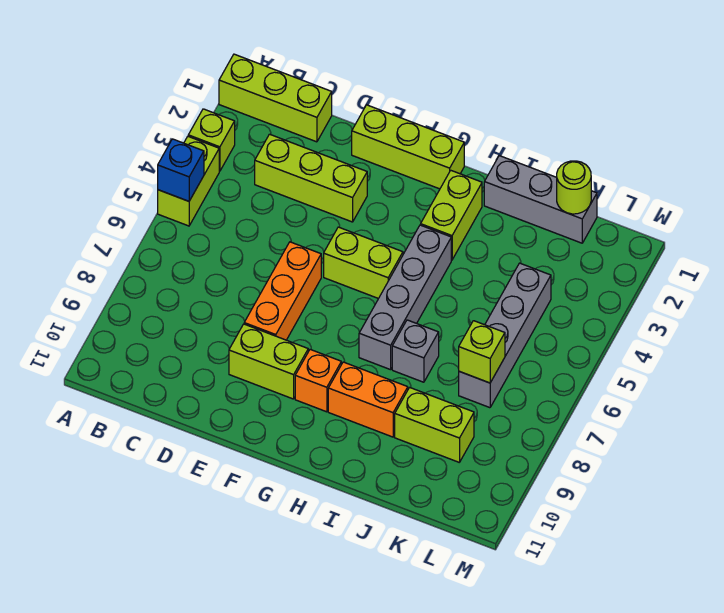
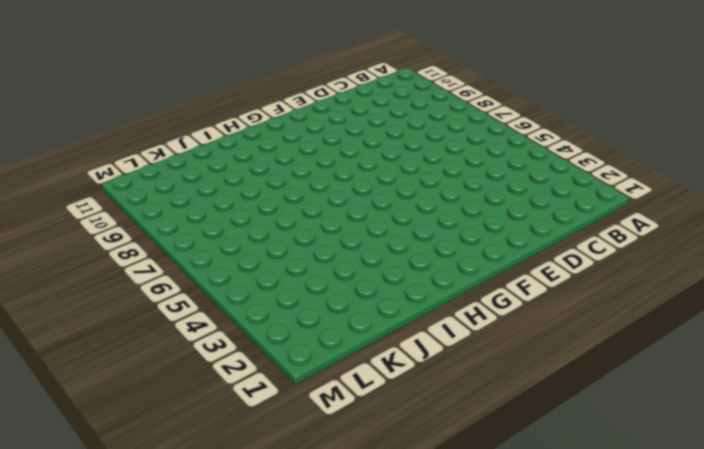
none -> lime 1x3 brick [219,54,332,142]
none -> lime 1x1 brick [188,109,235,171]
none -> lime 1x2 brick [158,137,219,226]

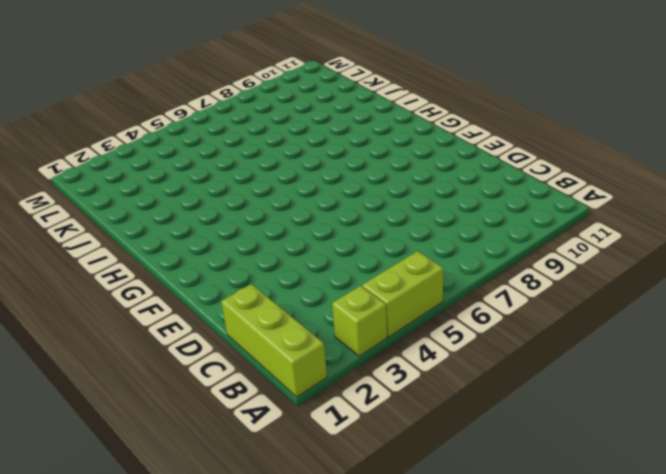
none -> lime 1x3 brick [255,134,367,222]
none -> lime 1x3 brick [352,105,464,189]
none -> orange 1x3 brick [244,242,321,340]

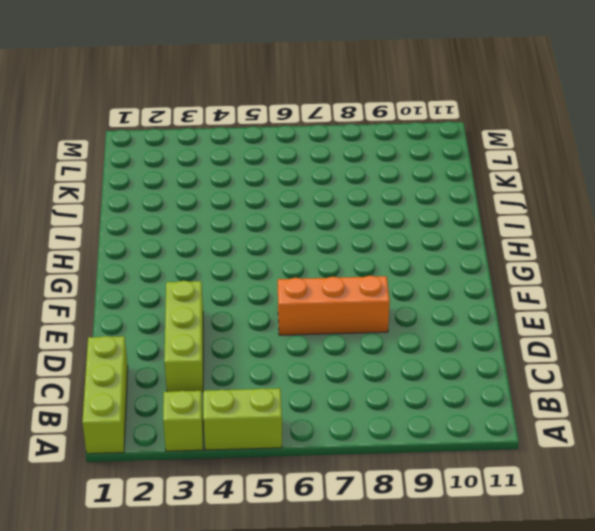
none -> lime 1x3 brick [352,105,464,189]
none -> lime 1x2 brick [229,324,308,399]
none -> lime 1x2 brick [324,227,403,298]

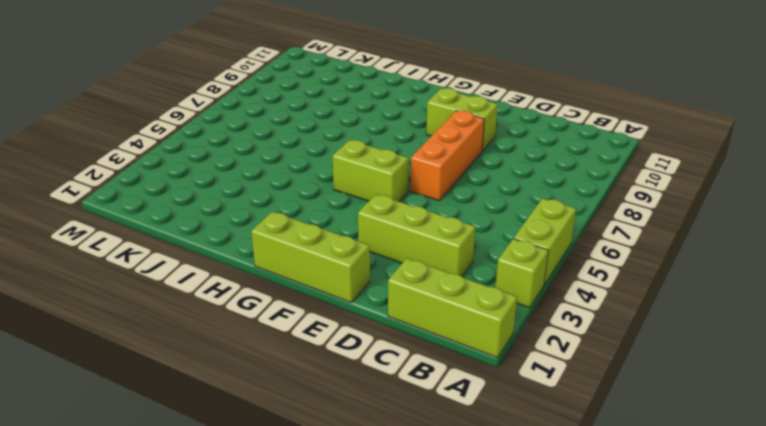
none -> orange 1x1 brick [295,349,341,412]
none -> lime 1x2 brick [421,171,482,260]
none -> grey 1x4 brick [359,225,451,370]

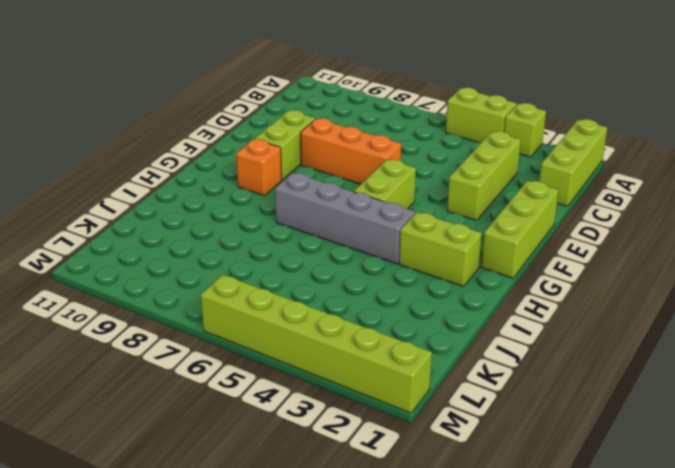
lime 1x6 brick [201,275,432,413] -> none
none -> orange 1x2 brick [328,362,408,437]
none -> grey 1x3 brick [484,156,597,243]
none -> grey 1x1 brick [392,320,439,382]

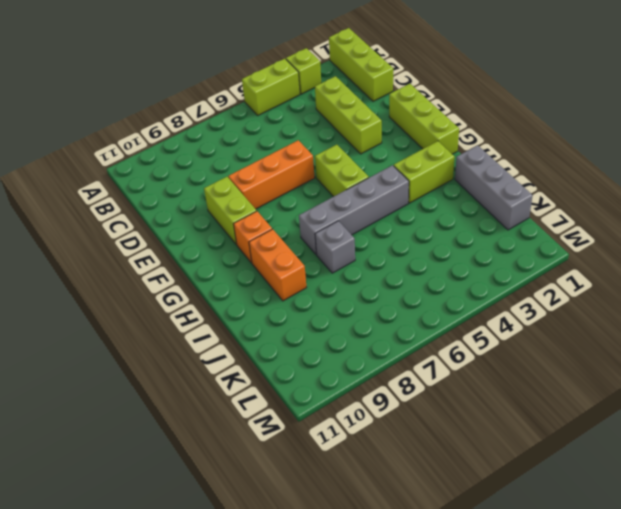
none -> lime 1x2 brick [395,387,474,462]
none -> grey 1x4 brick [459,263,551,408]
none -> blue 1x1 brick [158,139,204,201]

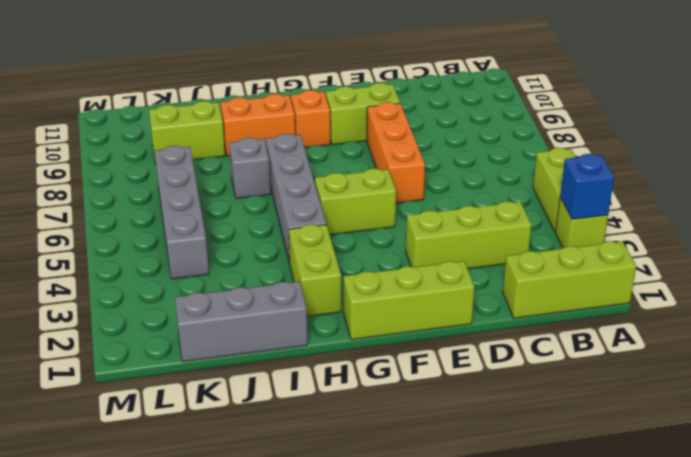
blue 1x1 brick [560,154,614,219] -> blue 1x1 brick moved to [158,139,204,201]
none -> lime 1x1 round brick [557,161,591,214]
none -> lime 1x1 brick [459,321,505,383]

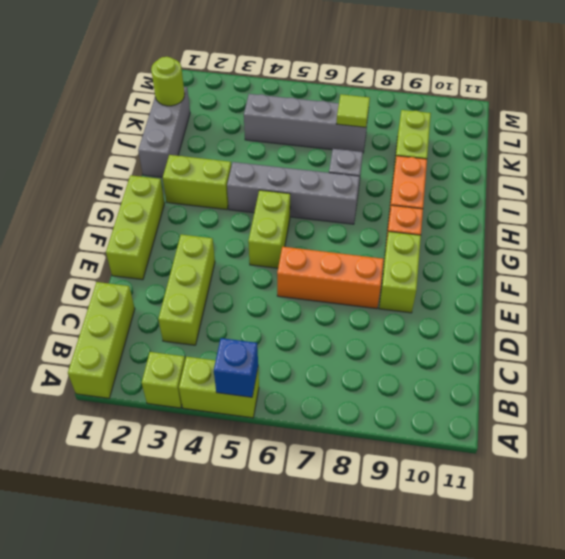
lime 1x1 tile [336,94,370,127] -> lime 1x1 brick [459,321,505,383]

